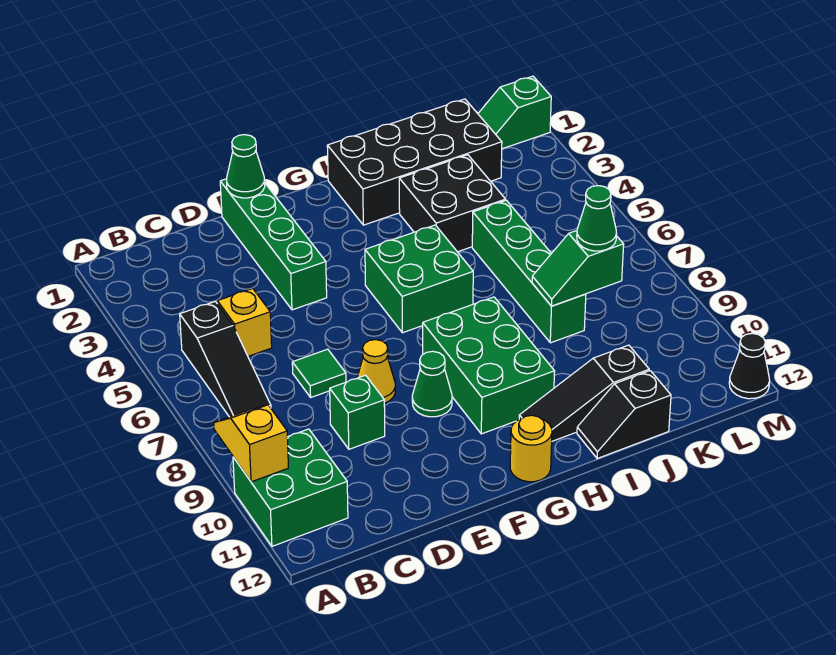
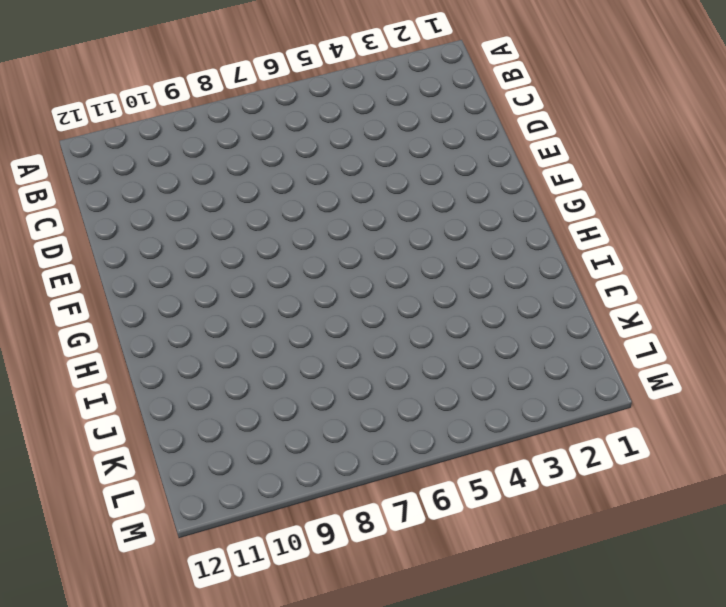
none -> green 2x2 brick [233,429,348,546]
none -> black 1x3 slope [180,301,271,417]
none -> yellow 1x1 brick [217,288,272,356]

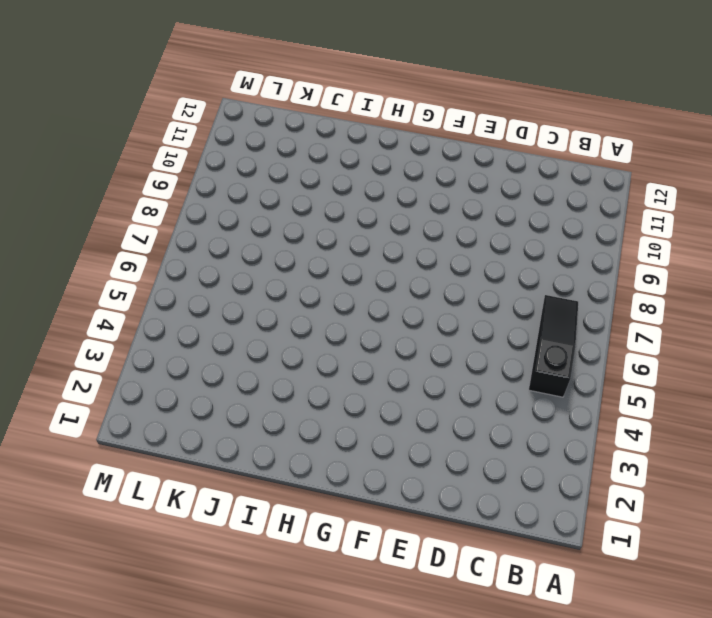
none -> green 2x2 brick [233,429,348,546]
none -> yellow 1x1 brick [217,288,272,356]
none -> green 1x1 tile [292,349,346,397]

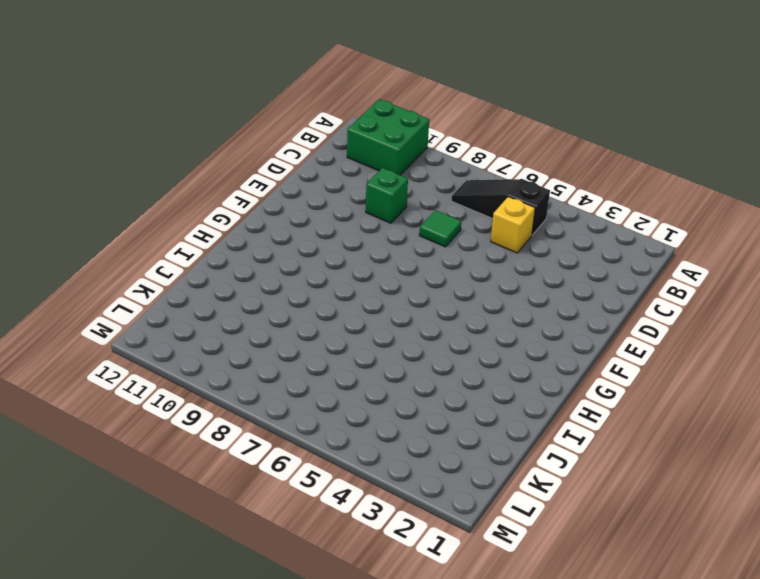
none -> green 1x4 brick [220,179,327,310]
none -> yellow 1x1 cone [357,340,395,403]
none -> green 1x1 cone [412,351,452,417]

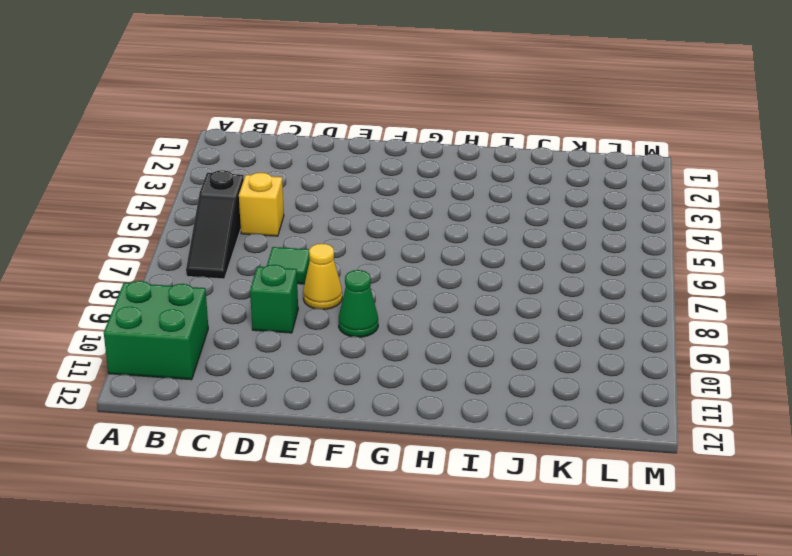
none -> green 1x4 brick [220,179,327,310]
none -> green 2x2 brick [365,225,473,333]
none -> green 2x3 brick [423,297,555,434]

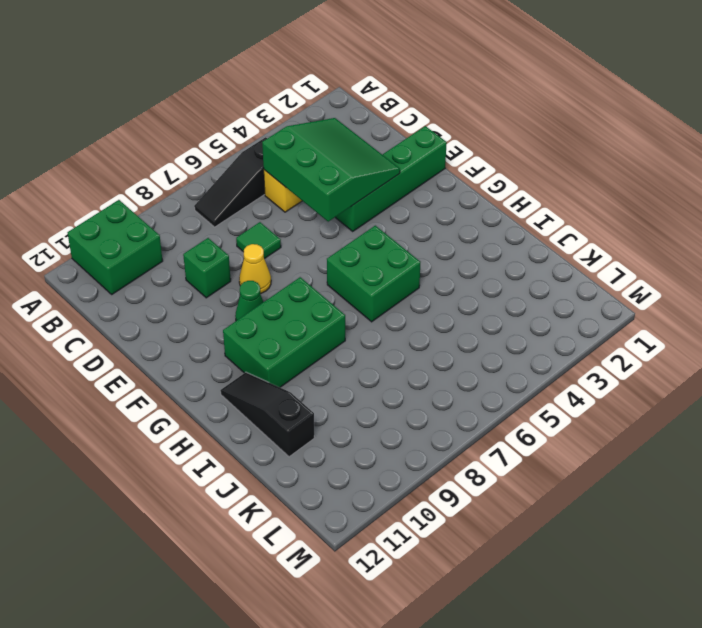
green 3x3 slope [262,118,400,222] -> none
none -> yellow 1x1 round brick [510,415,552,482]
none -> black 2x4 brick [327,99,502,225]
none -> black 2x2 brick [399,155,506,252]

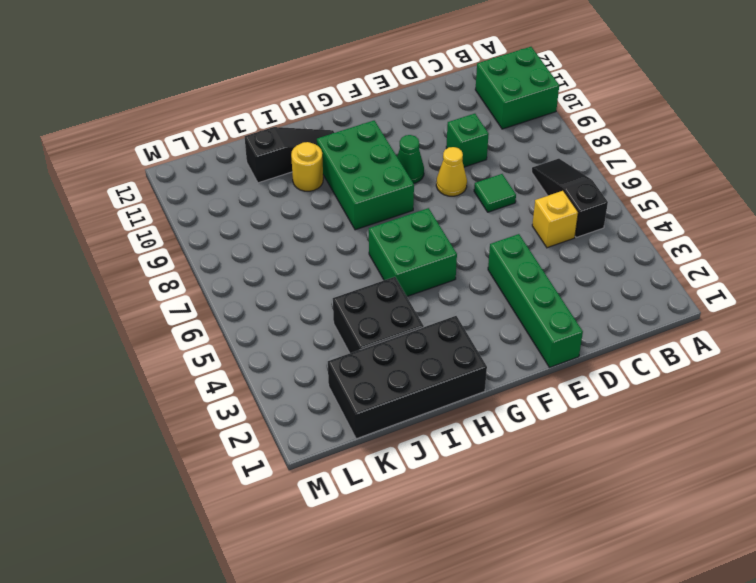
yellow 1x1 round brick [291,142,323,191] -> yellow 1x1 round brick moved to [510,415,552,482]
none -> black 1x2 slope [577,371,671,459]
none -> green 1x4 brick [472,200,586,343]
none -> green 1x2 slope [478,76,551,149]

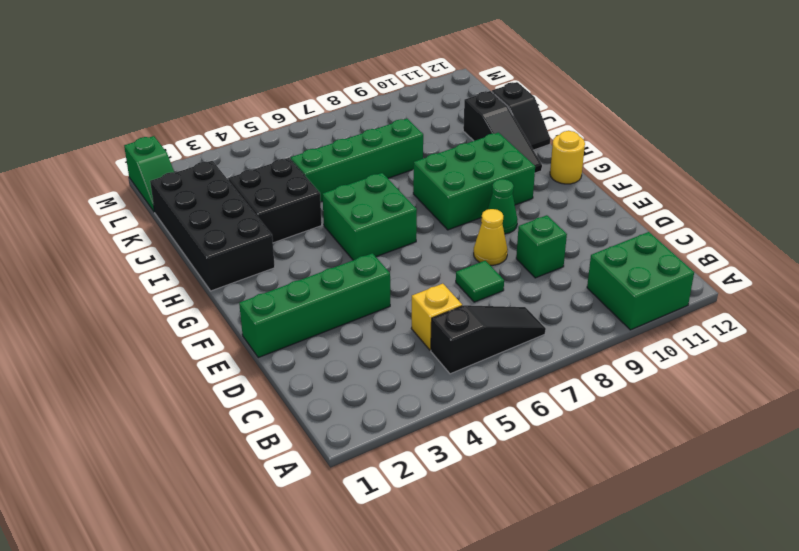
none -> black 1x1 cone [729,333,770,399]
none -> yellow 1x2 slope [214,405,288,482]
none -> green 1x1 cone [227,135,265,198]

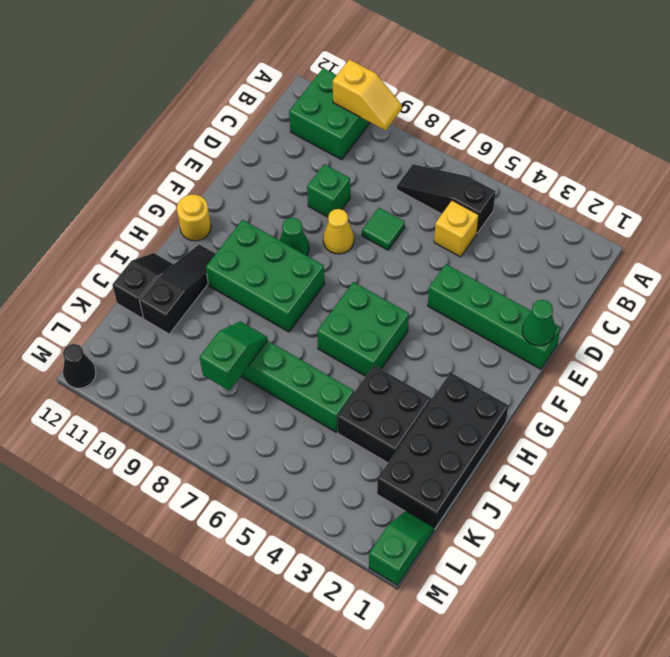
none -> green 1x1 cone [577,186,617,251]

